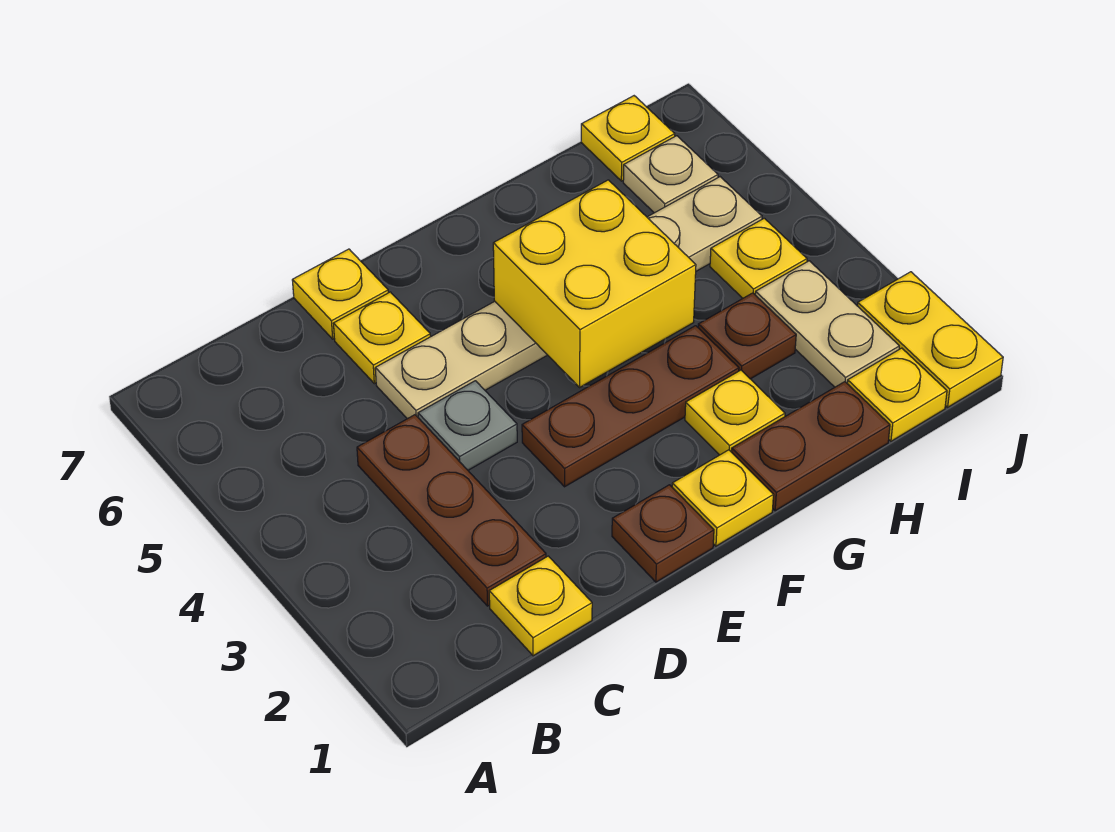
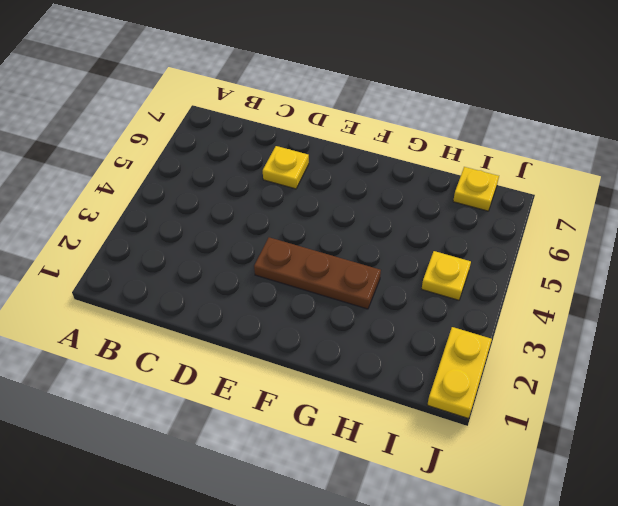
none -> yellow 1x1 plate [489,556,592,656]
none -> brown 1x3 plate [357,415,546,606]
none -> grey 1x1 plate [418,381,517,470]

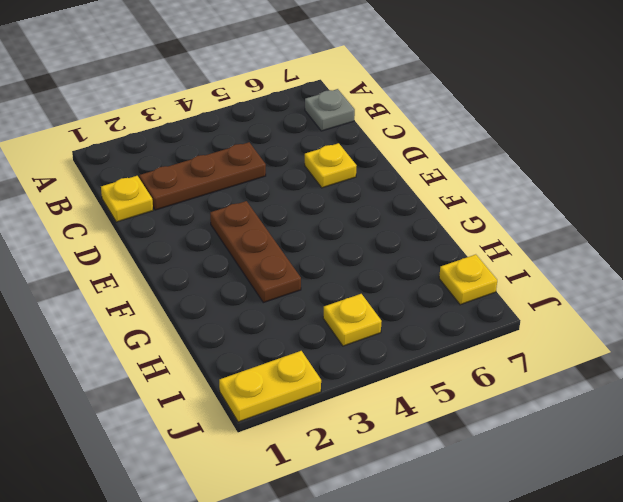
grey 1x1 plate [305,89,355,131] -> grey 1x1 plate moved to [418,381,517,470]
none -> tan 1x6 plate [375,177,762,419]
none -> yellow 1x1 plate [292,249,388,339]
none -> brown 1x1 plate [612,485,714,582]

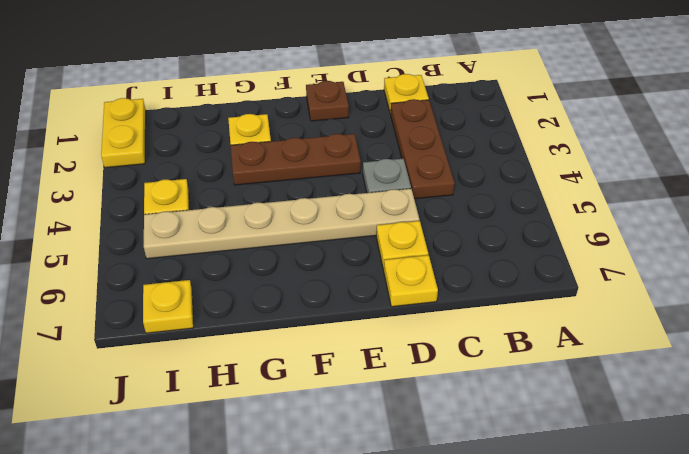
none -> yellow 1x1 plate [672,450,773,546]
none -> brown 1x2 plate [732,382,890,511]
none -> brown 1x1 plate [698,293,796,379]

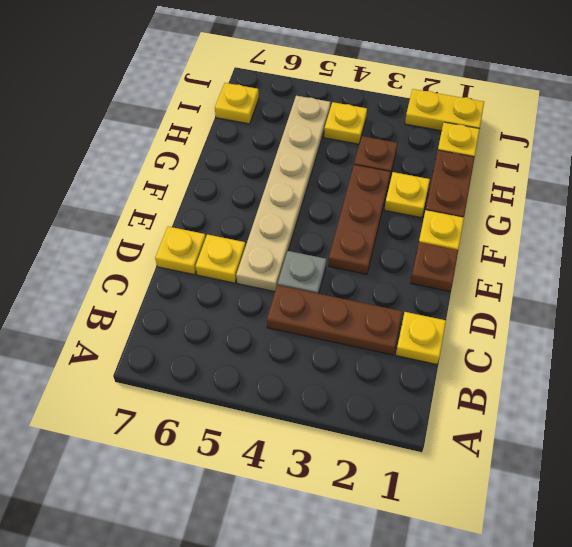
none -> tan 1x2 plate [755,261,899,387]
none -> tan 1x1 plate [623,136,718,213]
none -> yellow 2x2 brick [493,180,696,387]

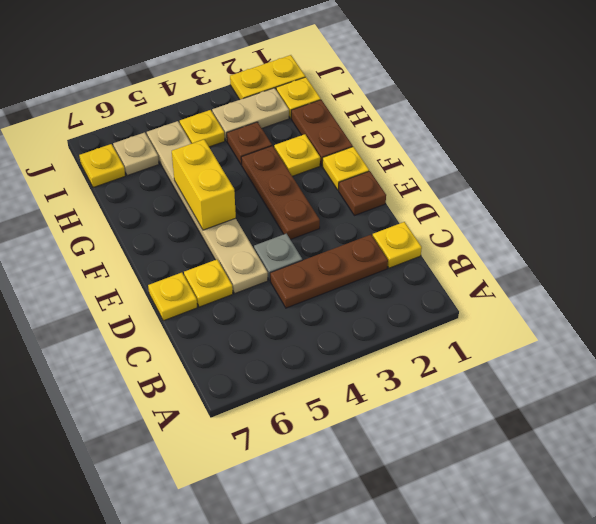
yellow 1x2 brick [172,139,236,230] -> yellow 2x2 brick [493,180,696,387]

